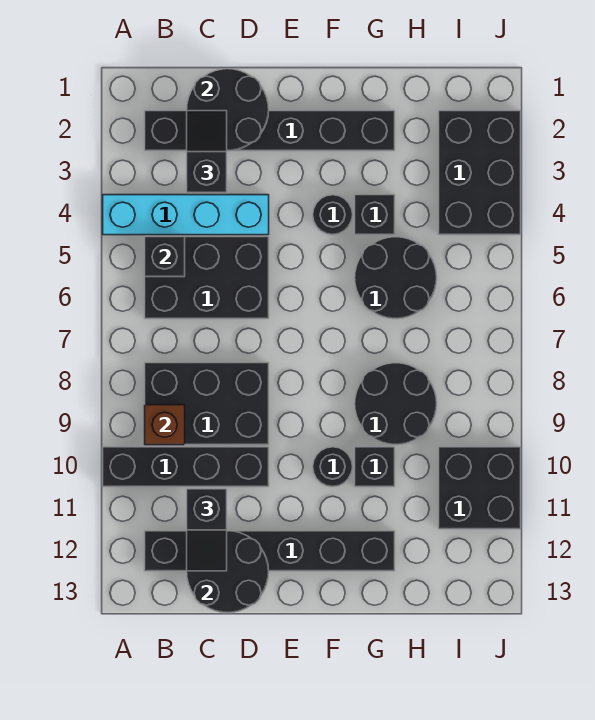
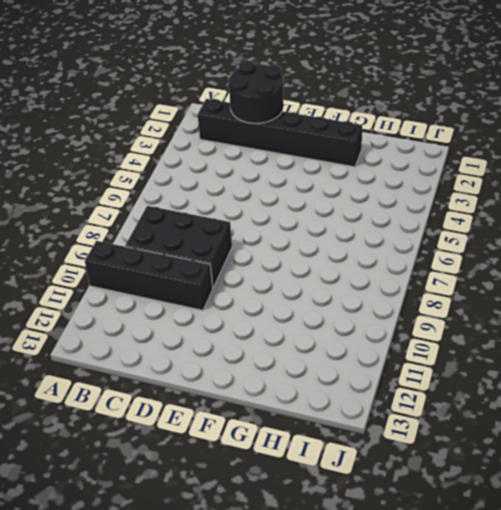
none -> cyan 1x4 brick [103,195,269,235]
none -> black 2x3 brick [145,237,269,319]
none -> black 1x6 brick [145,531,395,571]

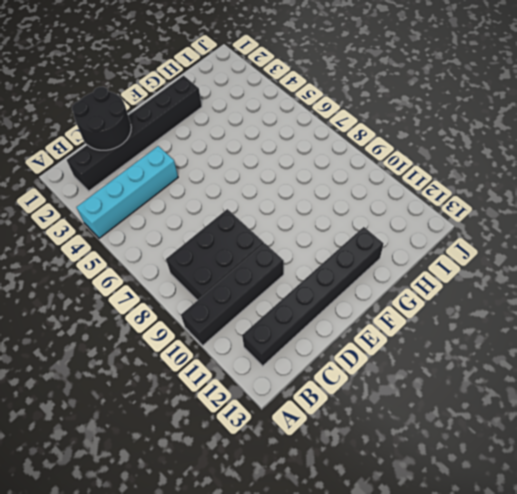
none -> black 2x3 brick [145,237,269,319]
none -> black 1x1 round brick [313,195,353,235]
none -> black 1x1 round brick [313,447,353,487]

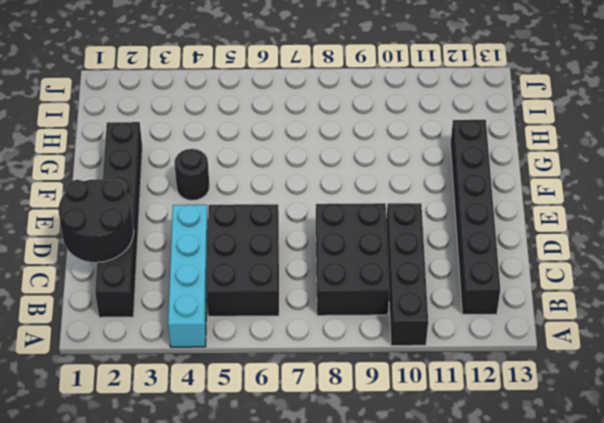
none -> black 1x1 round brick [313,447,353,487]
none -> black 1x1 brick [355,195,395,235]
none -> black 2x2 round brick [355,237,437,319]

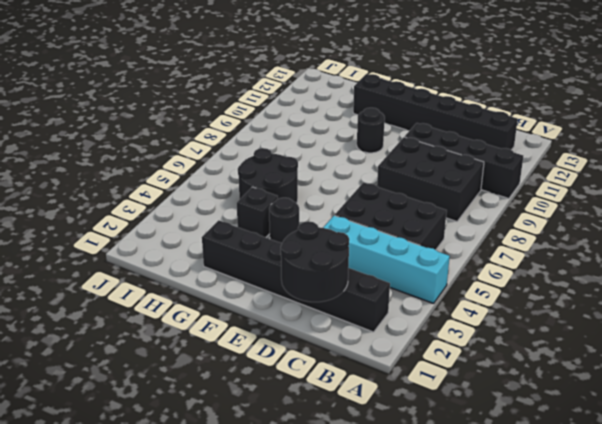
none -> black 2x2 round brick [355,363,437,445]
none -> black 1x1 brick [355,447,395,487]
none -> black 2x3 brick [439,111,521,235]

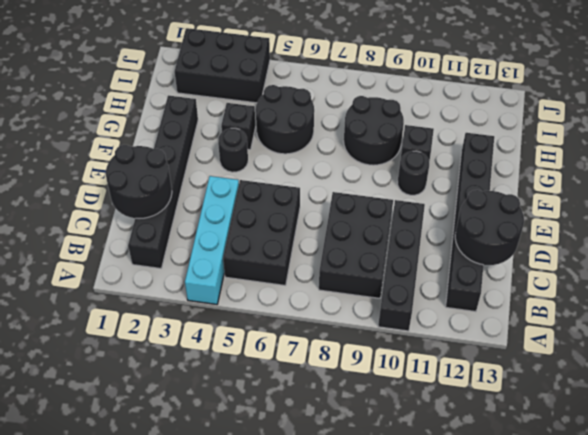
none -> black 2x2 brick [439,447,521,529]
none -> black 1x1 brick [145,237,185,277]
none -> brown 1x1 brick [145,405,185,445]

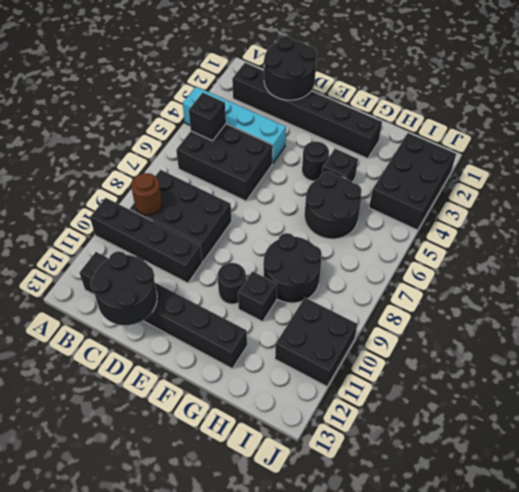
brown 1x1 round brick [131,173,162,215] -> brown 1x1 brick [145,405,185,445]
none -> black 1x2 slope [187,111,227,193]
none -> black 1x2 slope [187,489,227,571]

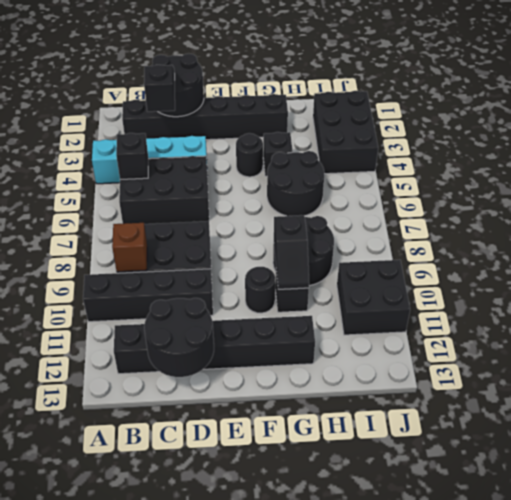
black 1x2 slope [274,215,309,289] -> black 1x2 slope moved to [187,489,227,571]

